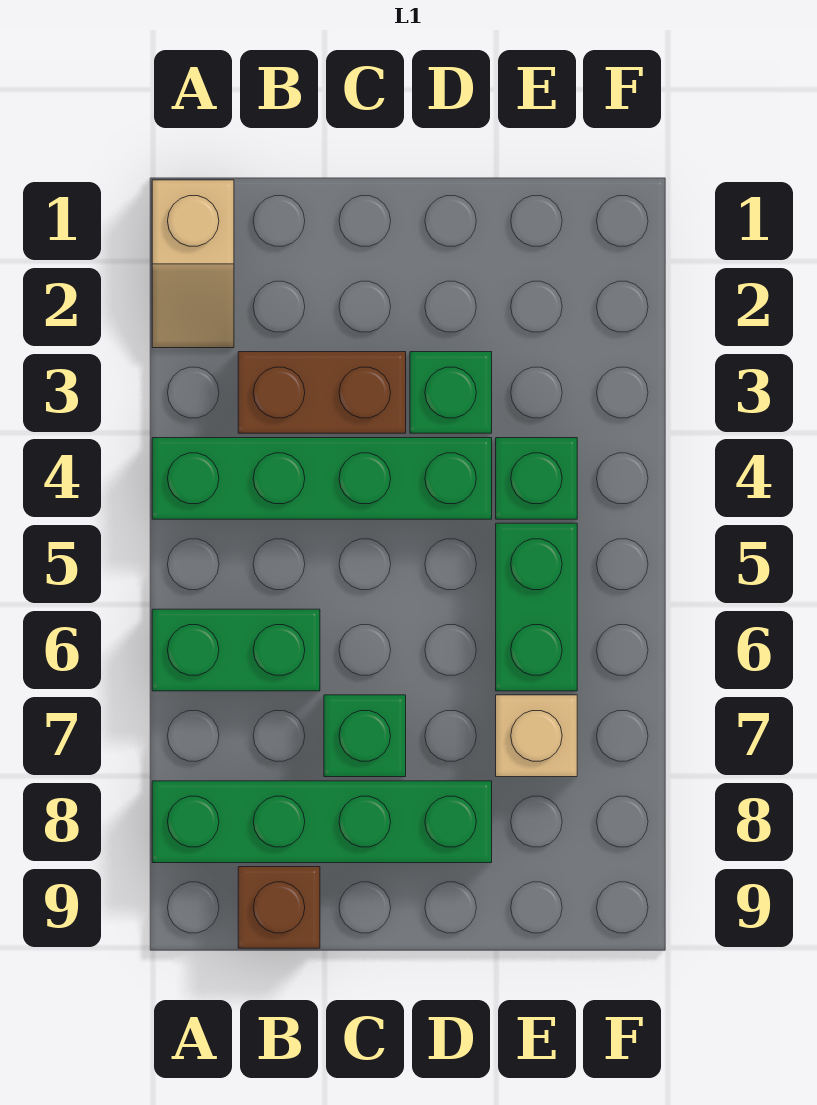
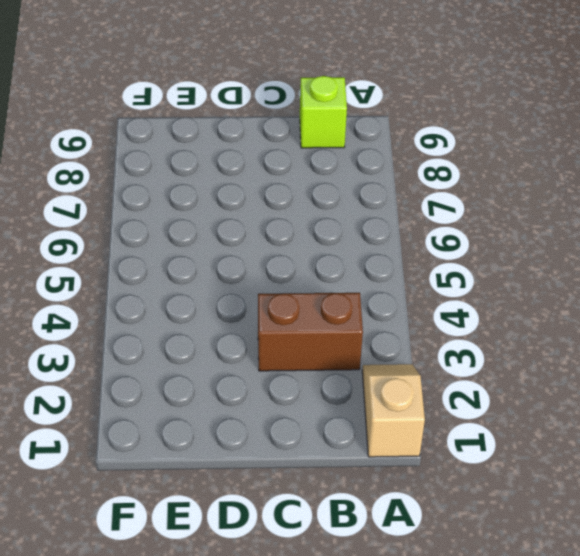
lime 1x1 brick [300,76,347,148] -> brown 1x1 brick [238,867,320,948]
none -> green 1x4 brick [152,438,492,519]
none -> green 1x2 brick [152,609,320,691]

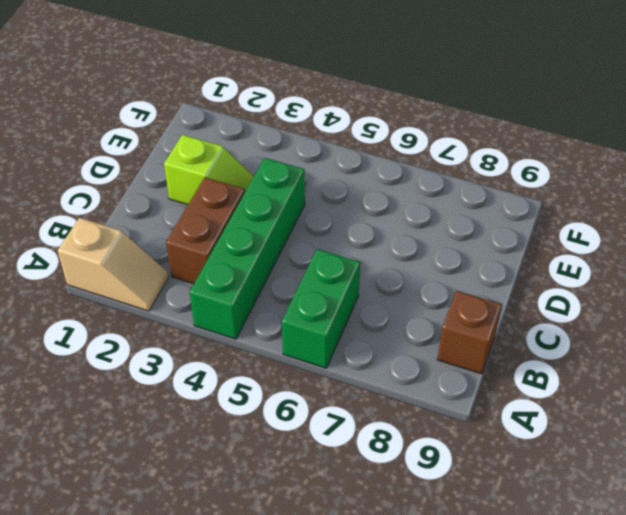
lime 1x2 slope [164,135,254,205] -> green 1x1 brick [410,352,492,433]
none -> green 1x4 brick [152,781,492,863]
none -> green 1x1 brick [324,695,406,777]

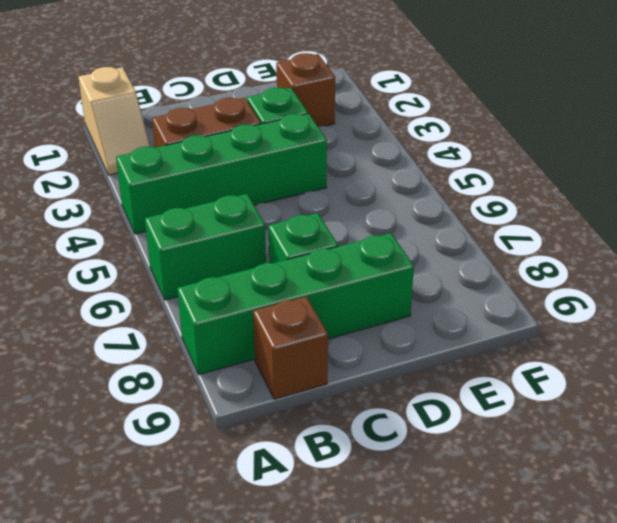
brown 1x1 brick [276,53,335,127] -> none
none -> green 1x1 brick [496,438,577,519]
none -> green 1x2 brick [496,523,577,691]

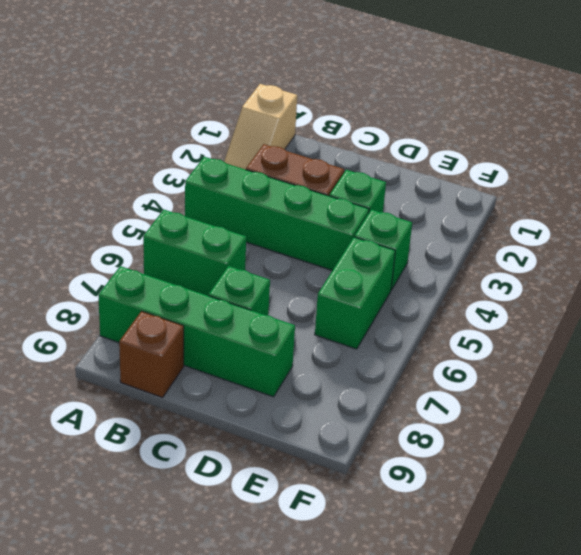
none -> tan 1x1 brick [496,695,577,777]

